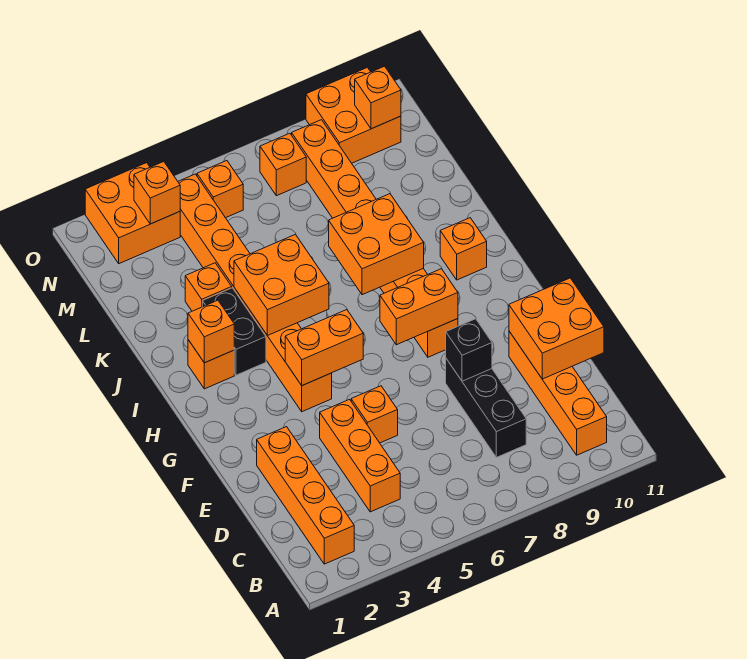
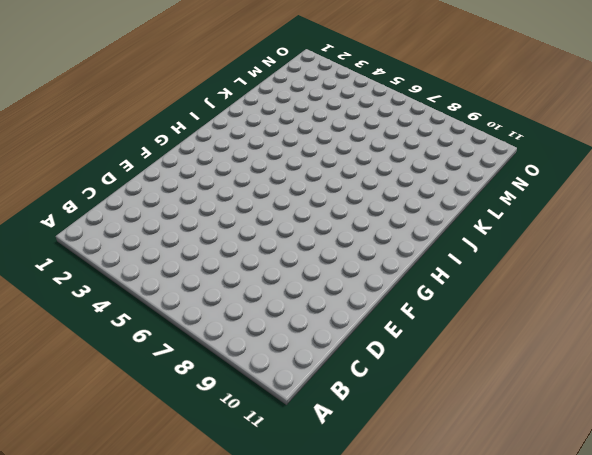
none -> orange 1x4 brick [257,427,354,564]
none -> orange 1x4 brick [509,331,607,455]
none -> orange 1x3 brick [320,400,400,512]

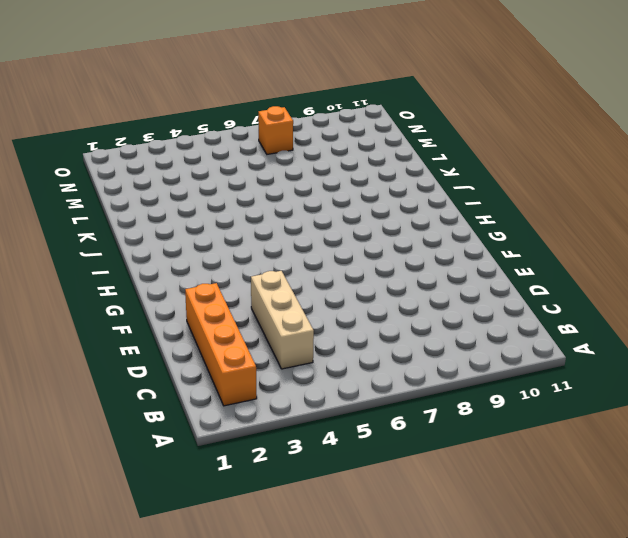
tan 1x3 brick [251,271,314,369] -> orange 1x3 brick [320,400,400,512]
none -> orange 1x4 brick [509,331,607,455]
none -> black 1x3 brick [446,359,526,457]
none -> orange 1x1 brick [351,386,398,443]

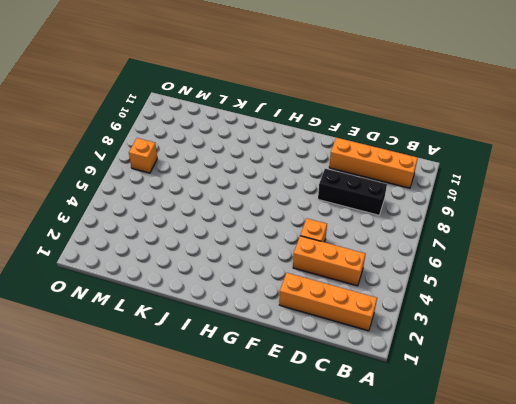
none -> orange 1x8 brick [178,174,332,412]
none -> orange 1x8 brick [292,120,458,357]
none -> orange 1x1 brick [188,340,234,389]

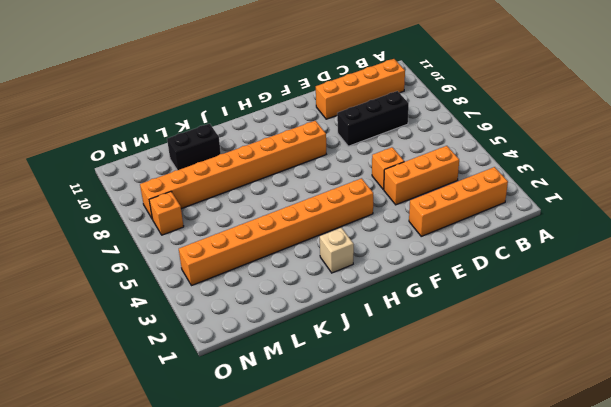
tan 1x1 brick [320,228,354,273] -> orange 1x1 brick [188,340,234,389]
black 1x2 brick [167,124,221,170] -> black 1x2 brick moved to [202,288,266,375]
none -> orange 1x1 brick [440,218,487,280]
none -> orange 1x1 brick [185,263,232,311]
none -> orange 2x2 brick [85,163,180,264]

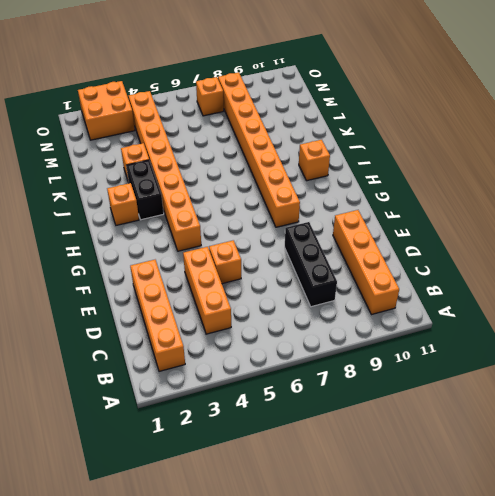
none -> orange 1x1 brick [197,161,243,218]
none -> orange 2x2 brick [306,67,401,163]
none -> orange 2x2 brick [509,278,604,379]

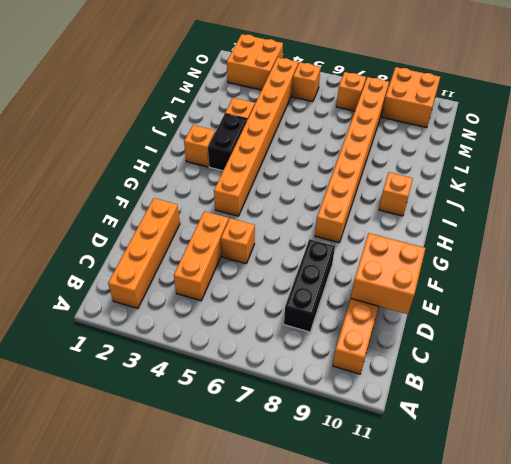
none -> black 1x1 brick [446,319,492,381]
none -> orange 1x2 brick [285,310,363,386]
none -> orange 1x2 brick [380,269,458,345]

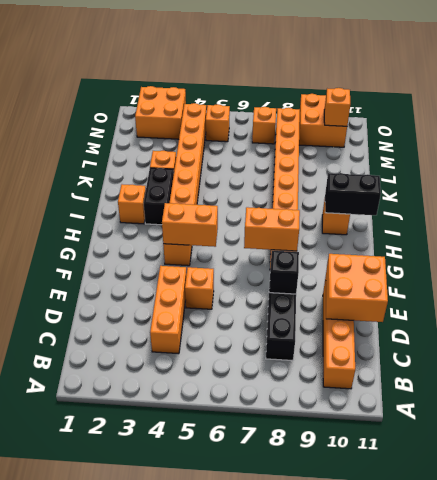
black 1x2 brick [325,173,381,215] -> none
none -> orange 1x4 brick [257,427,354,564]
none -> orange 1x1 brick [188,300,234,363]
none -> orange 2x2 brick [234,234,329,335]

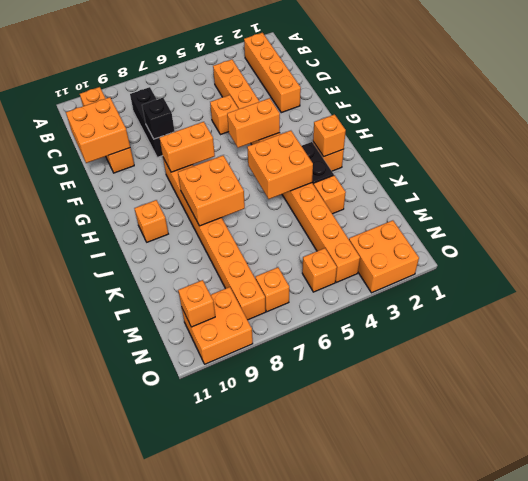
none -> orange 1x1 brick [134,162,180,224]

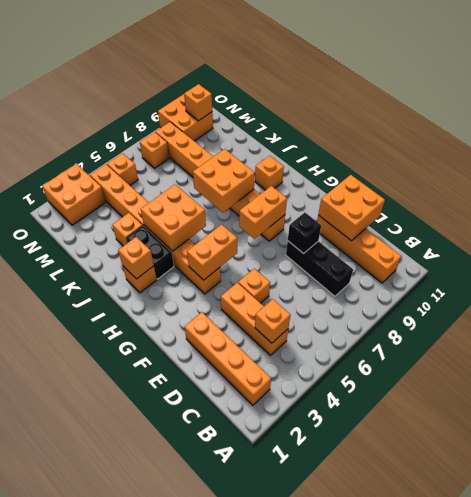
orange 1x1 brick [255,299,290,343] -> orange 1x1 brick moved to [134,162,180,224]

